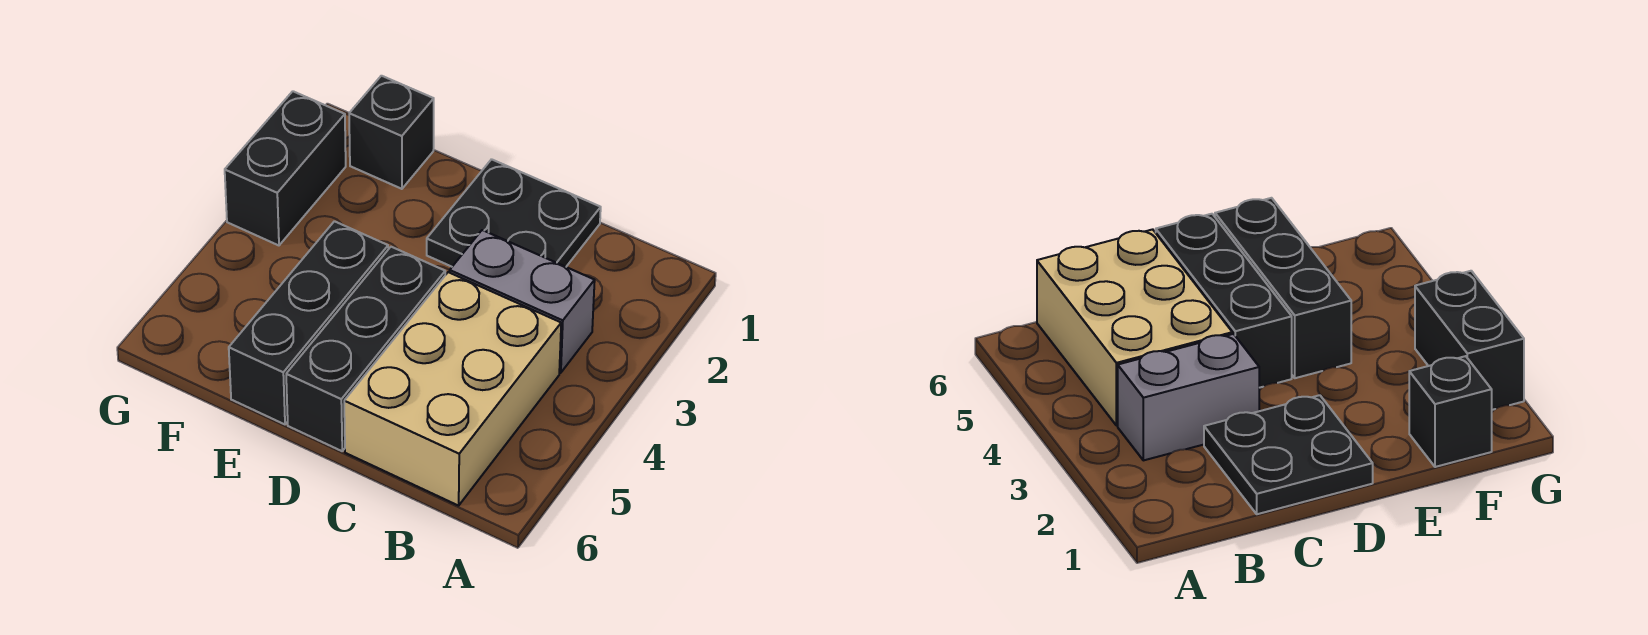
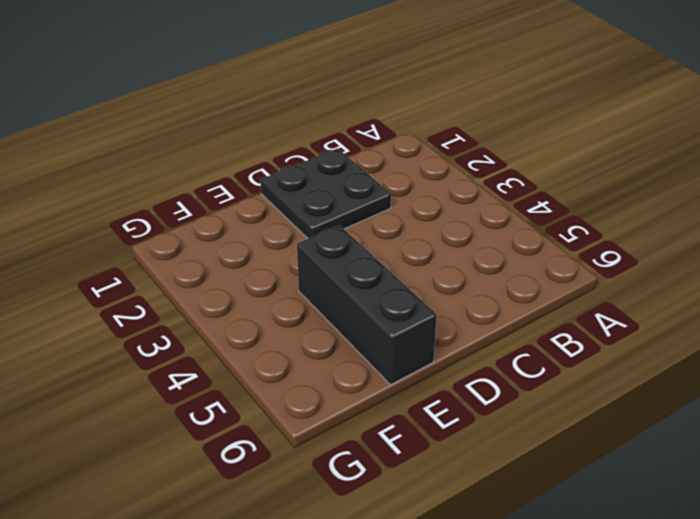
none -> grey 1x2 brick [450,230,595,373]
none -> tan 2x3 brick [344,272,561,506]

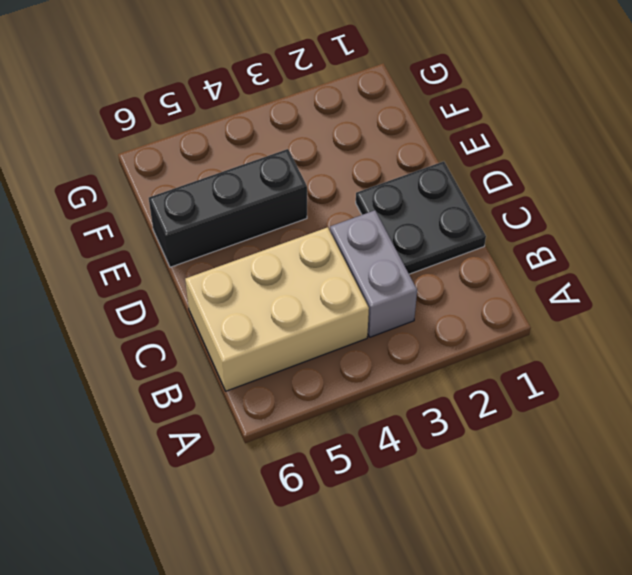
none -> black 1x3 brick [286,247,445,451]
none -> black 1x1 brick [349,76,434,189]

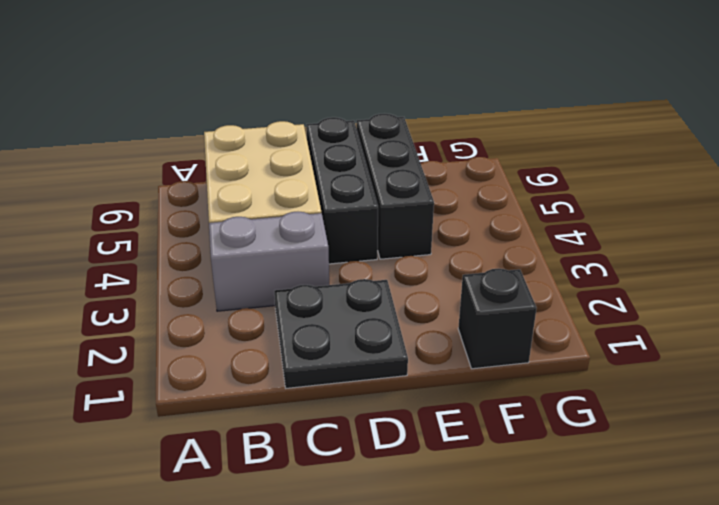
none -> black 1x2 brick [225,91,346,245]

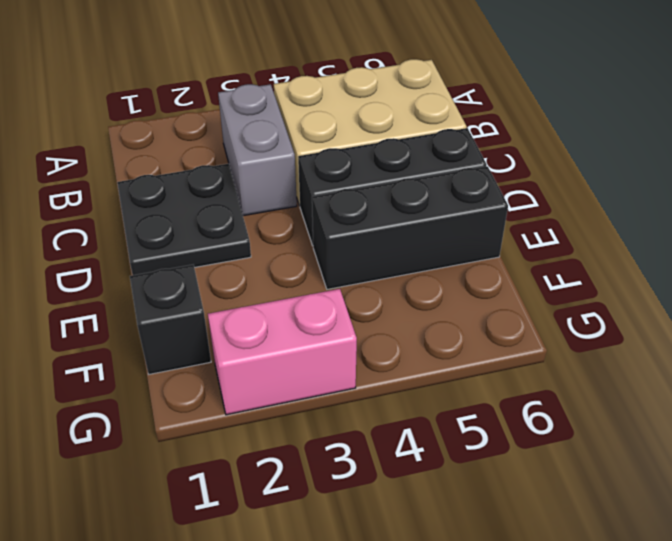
pink 1x2 brick [208,289,357,415] -> black 1x2 brick [225,91,346,245]

